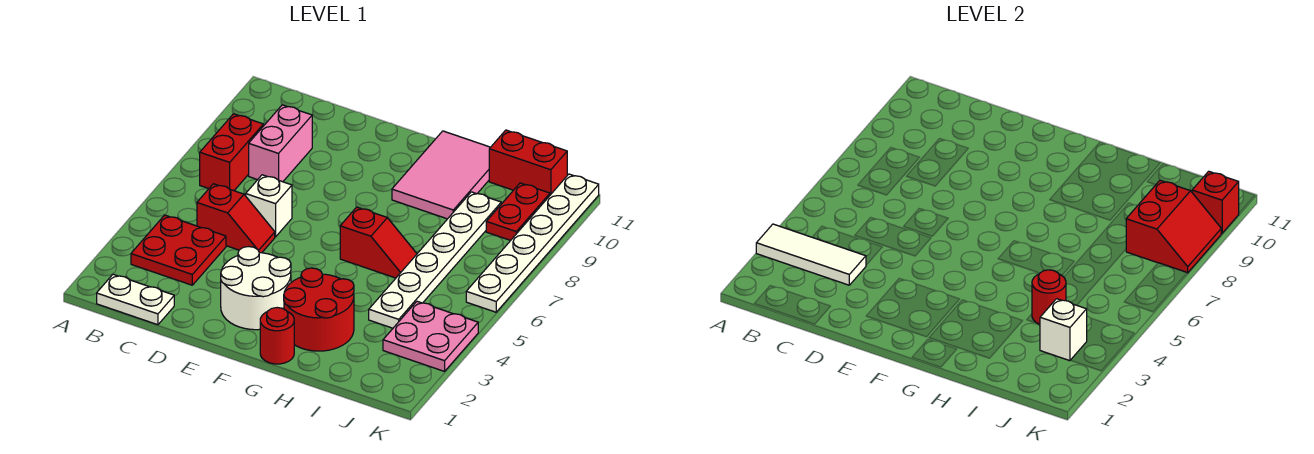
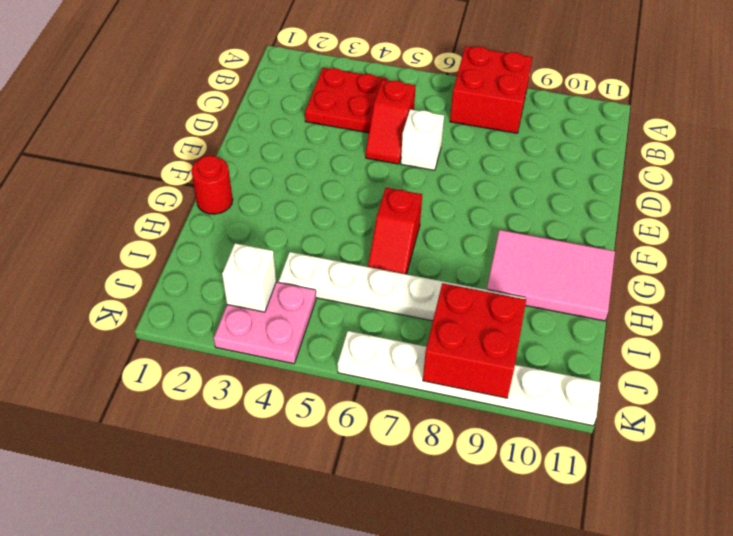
red 2x2 brick [450,46,532,133] -> red 1x2 brick [200,114,263,191]
red 2x2 brick [423,283,526,398] -> red 2x2 slope [1126,180,1221,273]
none -> white 1x2 plate [97,274,174,325]
none -> pink 1x2 brick [249,105,312,182]
none -> white 2x2 round brick [221,247,291,330]

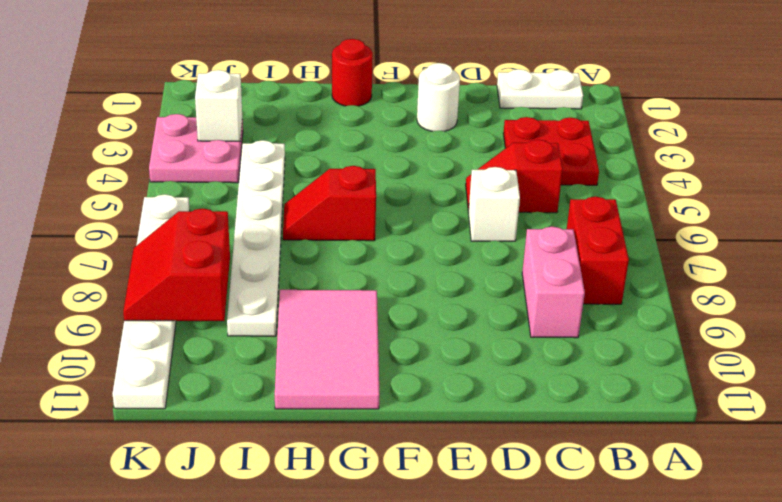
white 1x1 round brick [417,63,460,131] -> white 2x2 round brick [221,247,291,330]
none -> red 2x2 round brick [284,268,354,351]
none -> red 1x2 brick [489,130,567,195]
none -> red 1x2 plate [486,183,550,240]

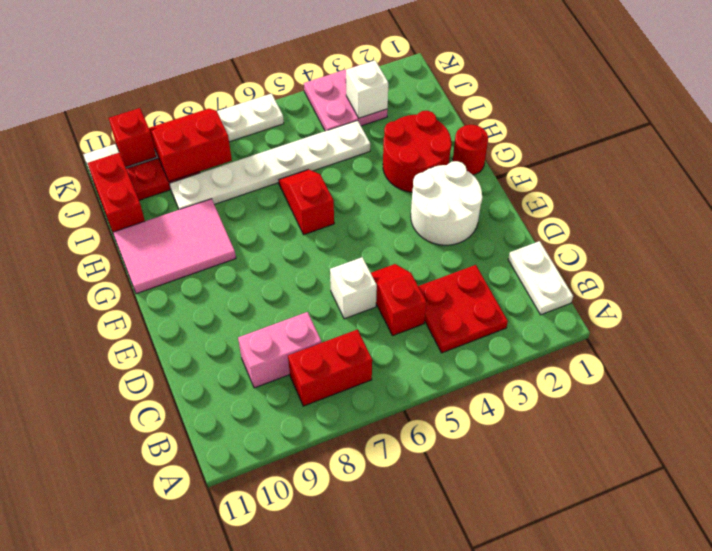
none -> white 1x3 tile [756,224,866,285]
none -> red 1x1 round brick [1032,270,1066,325]

